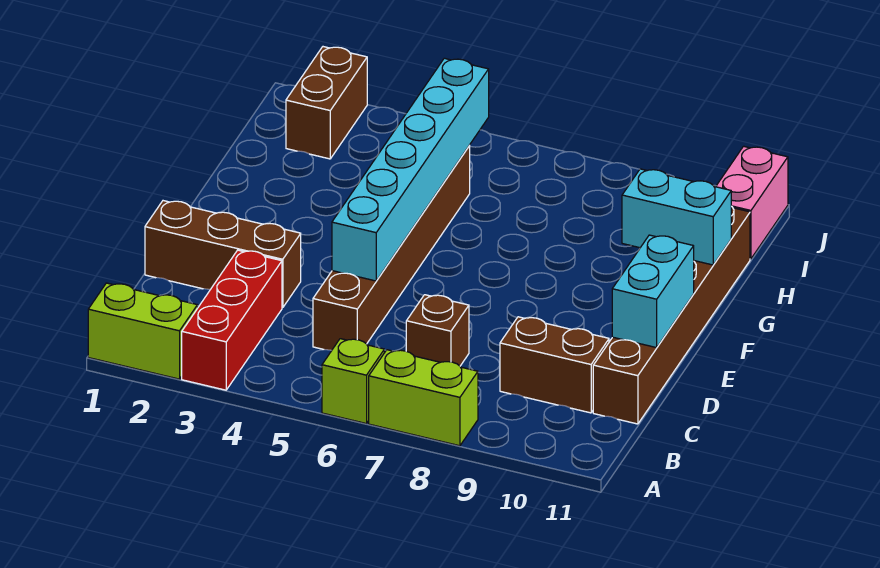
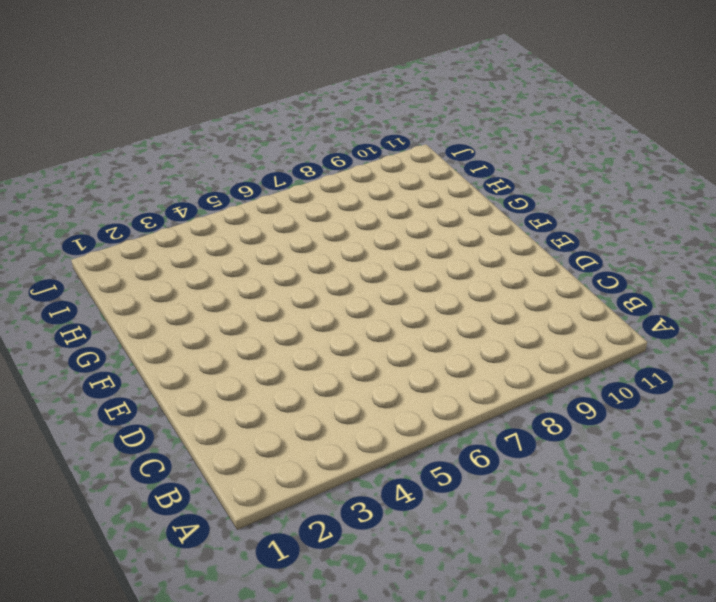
none -> lime 1x2 brick [88,283,198,379]
none -> red 1x3 brick [182,250,282,390]
none -> lime 1x1 brick [322,339,384,424]

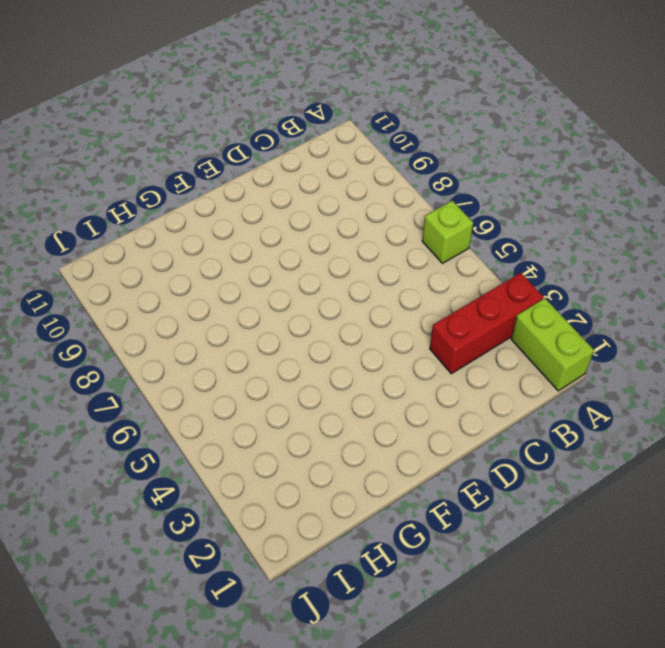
none -> lime 1x2 brick [369,350,478,446]
none -> brown 1x6 brick [313,146,470,350]
none -> brown 1x1 brick [406,295,469,366]

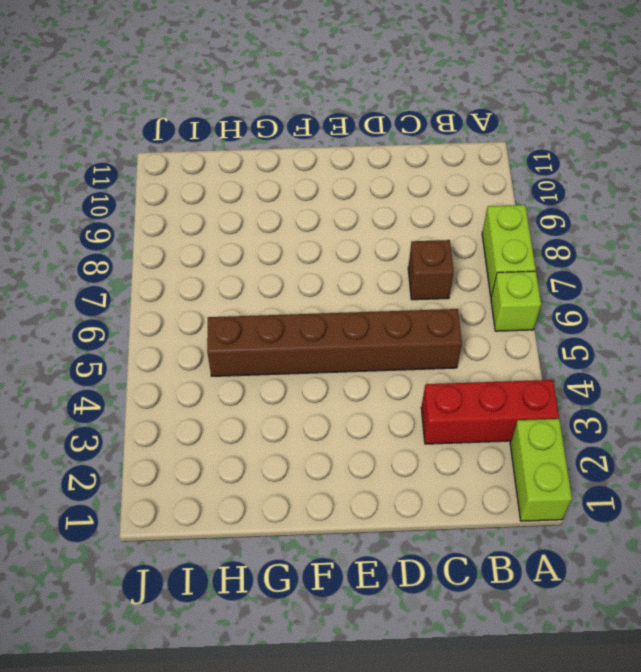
none -> brown 1x2 brick [500,317,609,413]
none -> brown 1x6 brick [593,206,750,424]
none -> brown 1x3 brick [145,201,301,308]

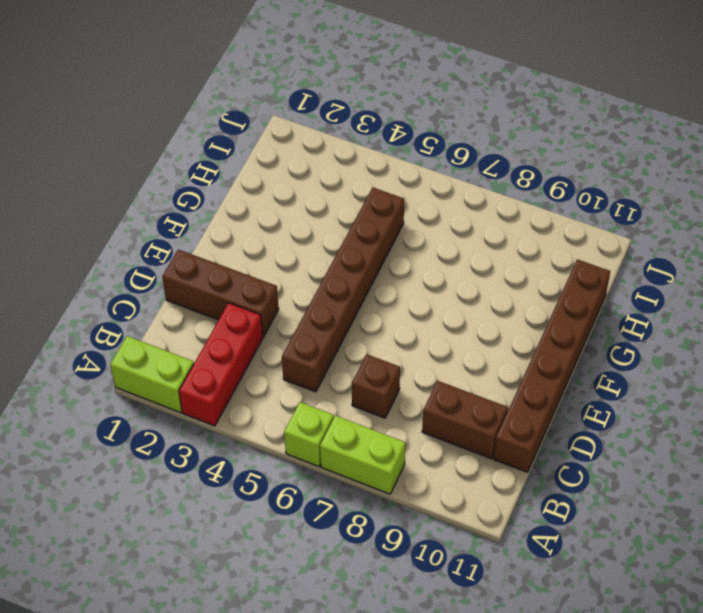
none -> brown 1x2 brick [286,47,367,159]
none -> pink 1x2 brick [716,146,788,259]
none -> cyan 1x6 brick [332,58,489,281]

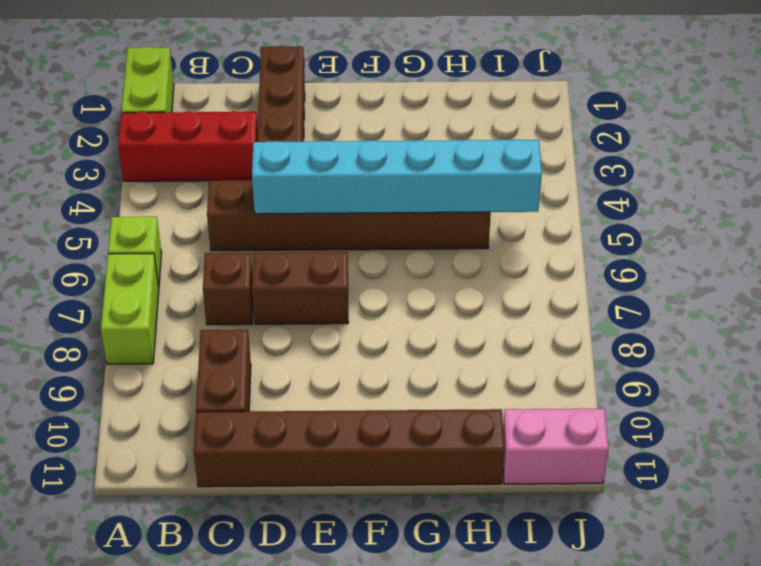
brown 1x2 brick [252,252,348,324] -> brown 1x2 brick moved to [286,47,367,159]
none -> cyan 1x2 brick [612,235,694,348]
none -> cyan 1x2 brick [622,169,731,265]

